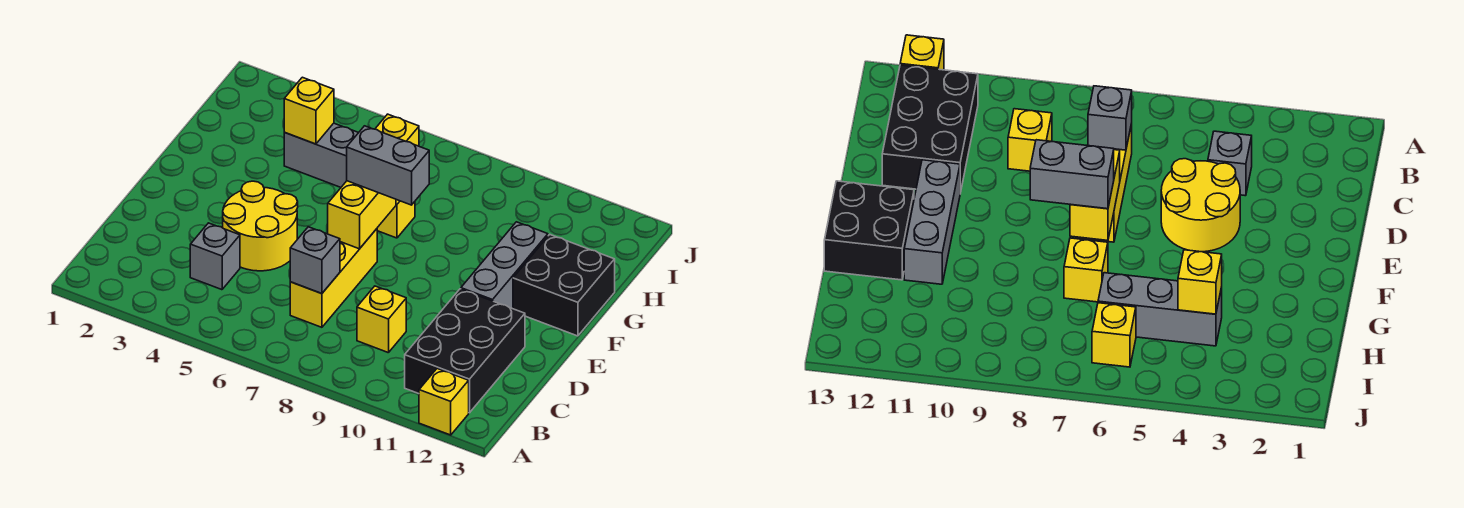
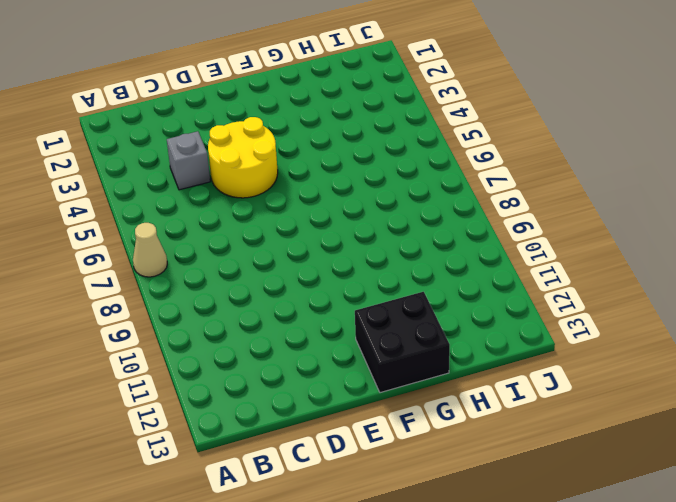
tan 1x1 cone [133,223,167,277] -> none
none -> yellow 1x1 brick [419,369,469,435]
none -> black 2x3 brick [405,289,525,413]
none -> yellow 1x3 brick [290,229,377,327]

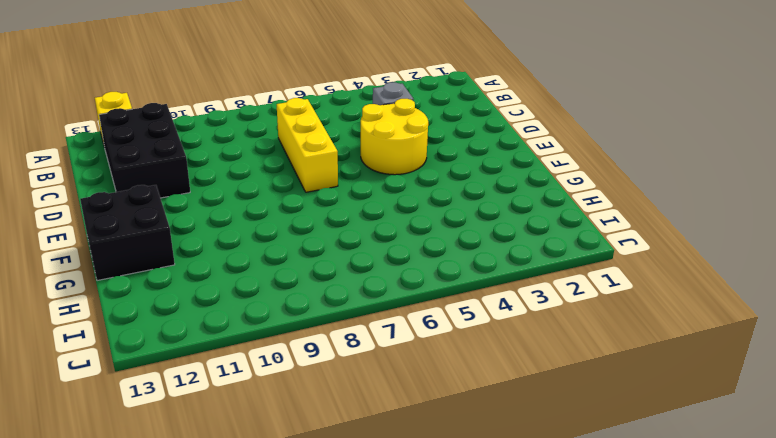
none -> yellow 1x1 brick [357,286,406,353]
none -> grey 1x3 brick [461,222,548,309]
none -> yellow 1x1 brick [377,200,415,238]

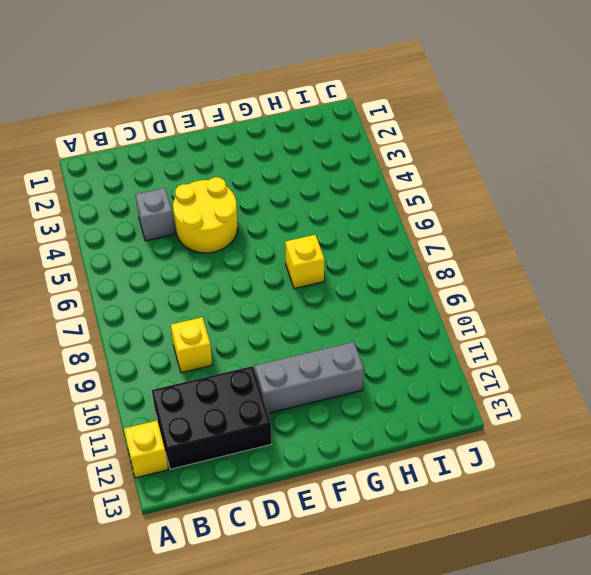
none -> yellow 1x3 brick [290,229,377,327]
none -> black 2x2 brick [513,234,615,336]
none -> grey 1x3 brick [284,123,358,187]

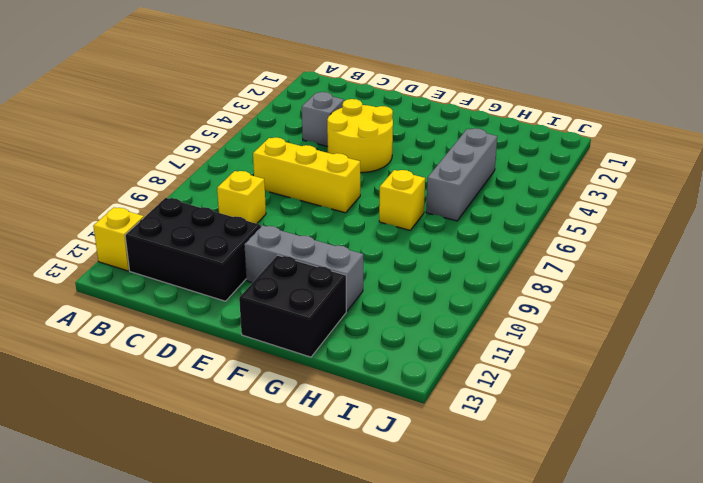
none -> yellow 1x1 brick [375,114,419,146]
none -> grey 1x1 brick [290,227,340,294]
none -> yellow 1x2 brick [328,181,396,249]

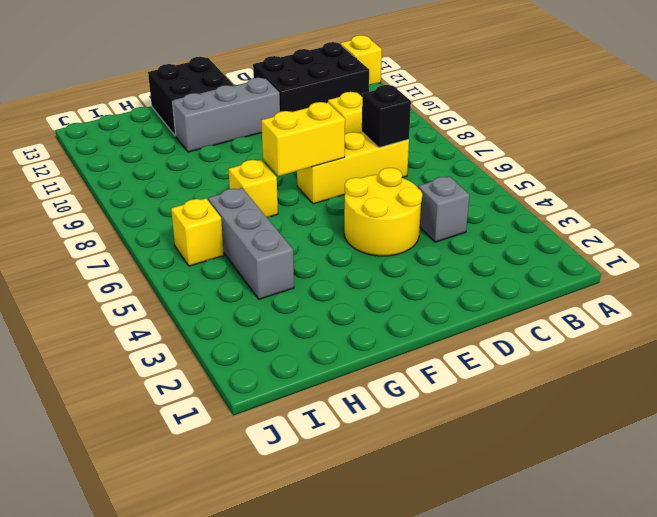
black 1x1 brick [362,85,411,148] -> grey 1x1 brick [290,227,340,294]
none -> yellow 1x1 brick [284,77,334,144]
none -> grey 1x2 brick [347,126,429,205]

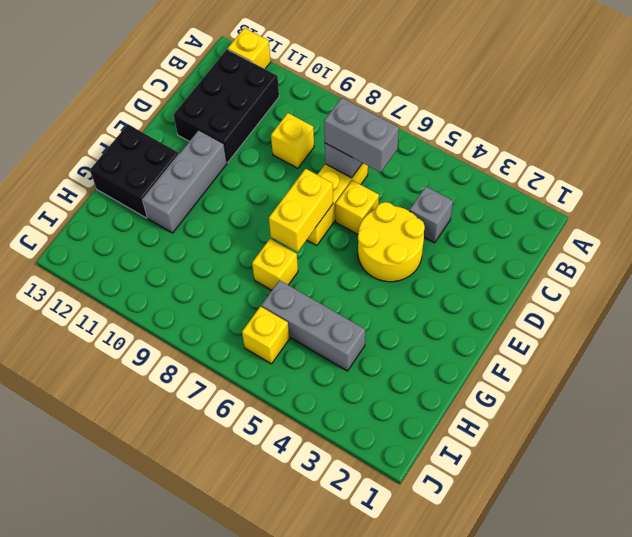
grey 1x2 brick [324,98,399,172] -> grey 1x2 brick moved to [347,126,429,205]
yellow 1x1 brick [335,180,379,234] -> yellow 1x1 brick moved to [284,77,334,144]

